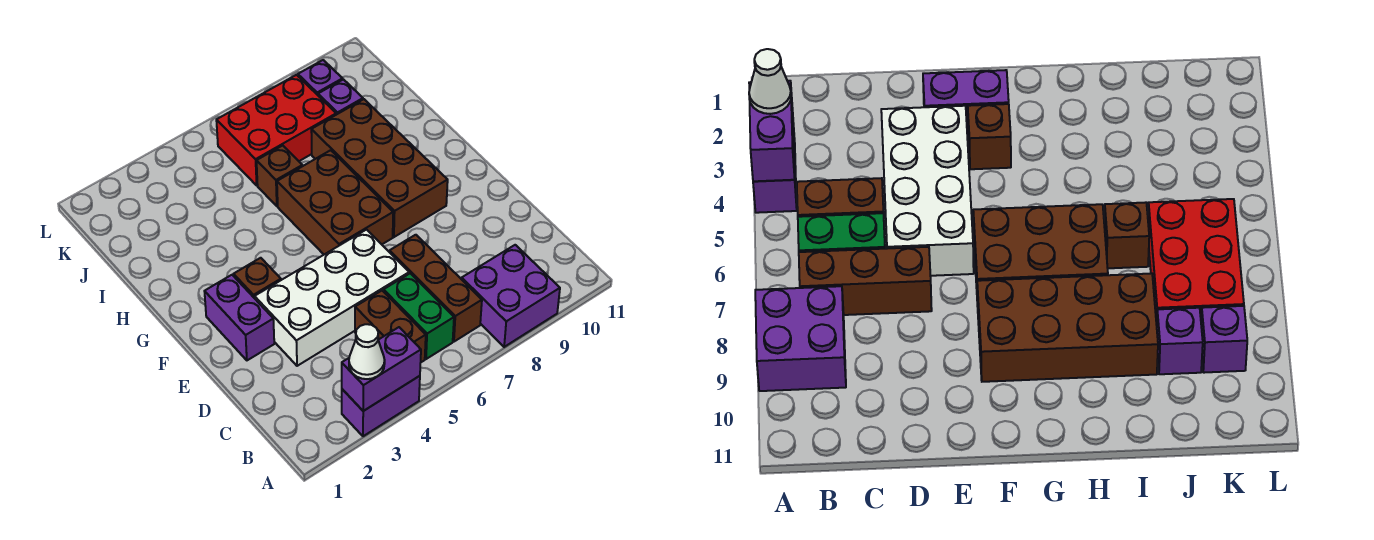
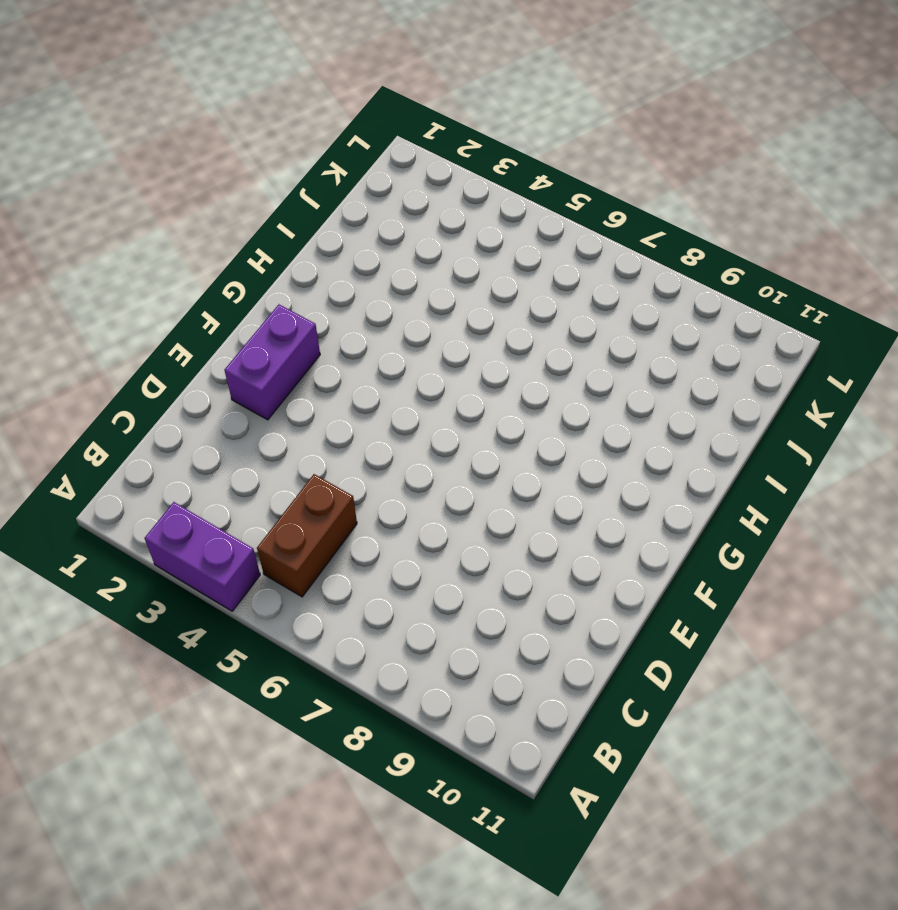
none -> purple 2x2 brick [462,245,560,347]
none -> green 1x2 brick [383,273,454,359]
none -> brown 1x3 brick [390,235,482,342]

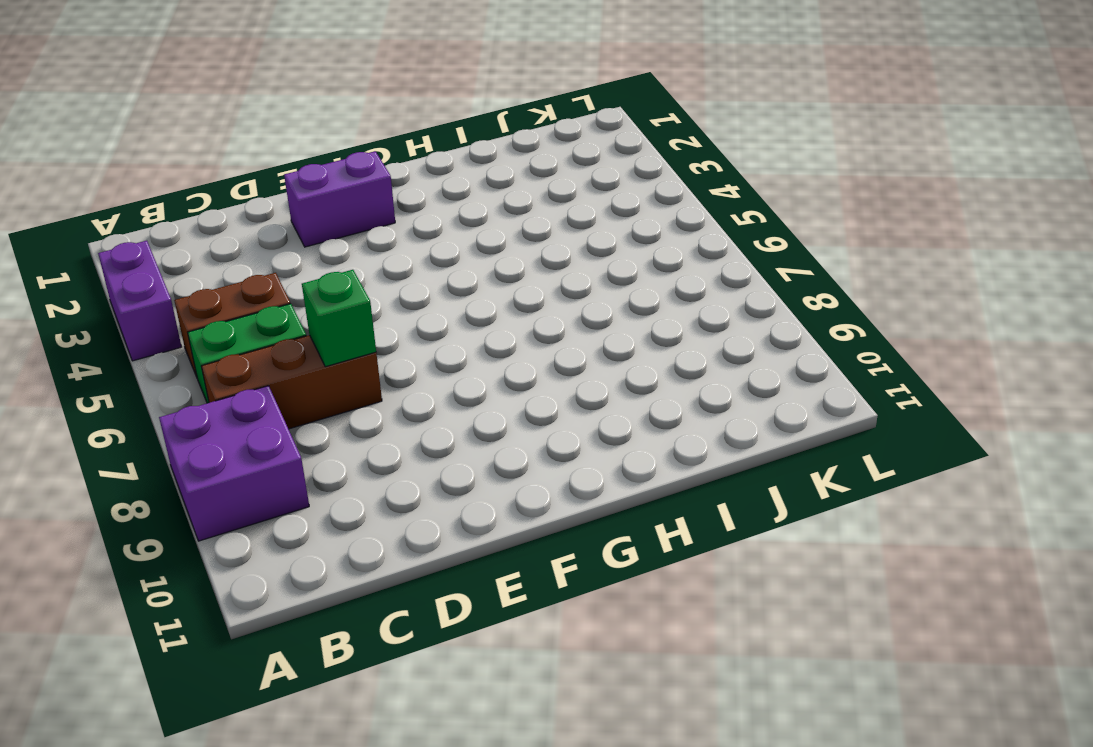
green 1x1 brick [302,270,376,367] -> none
none -> white 2x4 brick [255,230,409,366]
none -> brown 1x1 brick [234,258,281,298]
none -> brown 2x3 brick [277,150,393,254]

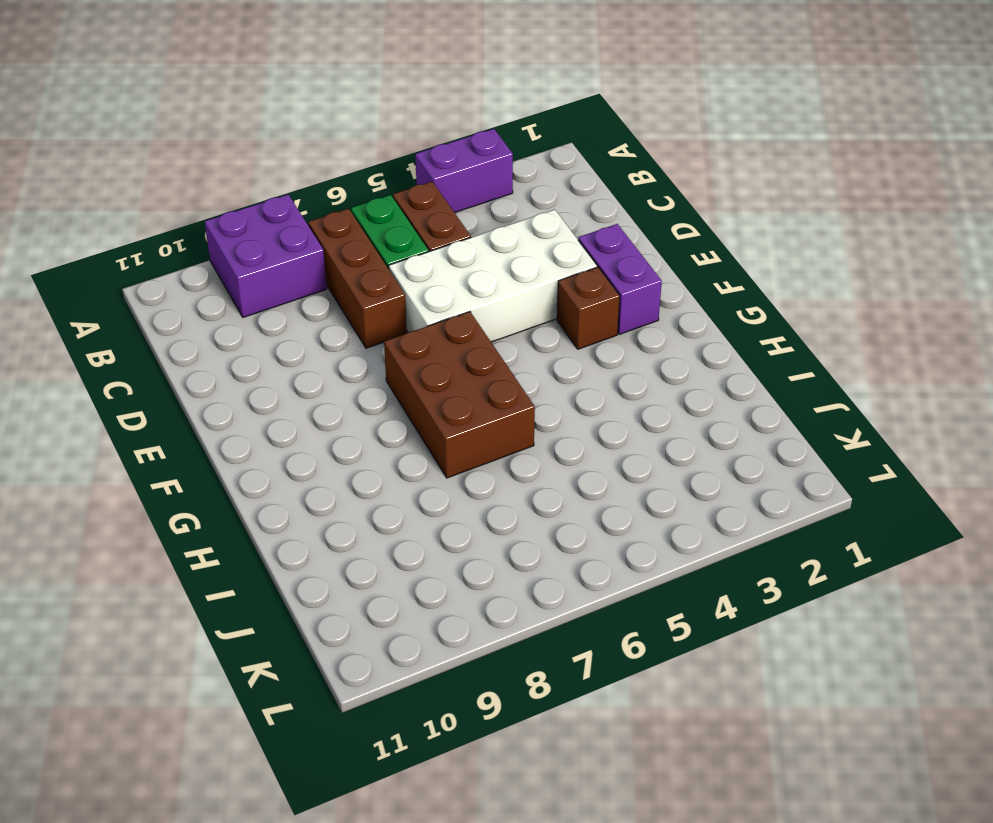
none -> brown 2x4 brick [311,99,448,237]
none -> brown 1x1 brick [257,145,302,206]
none -> red 2x3 brick [216,75,336,185]

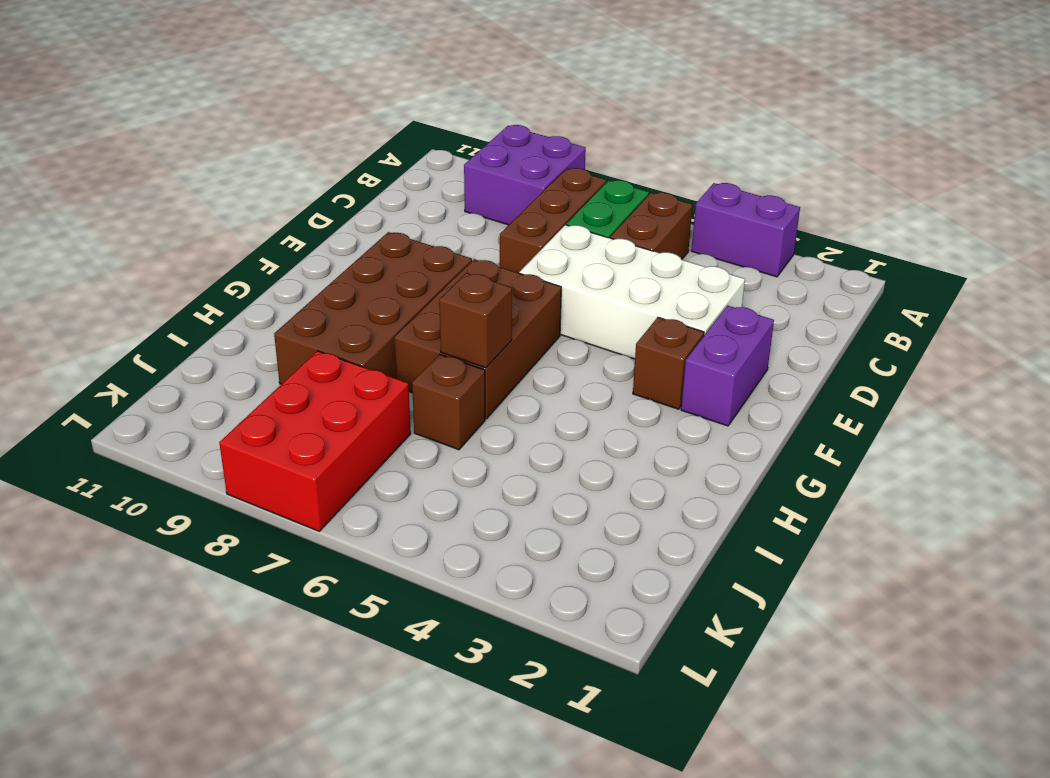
brown 1x1 brick [439,273,512,368] -> none
red 2x3 brick [219,351,411,531] -> red 2x3 brick turned to [216,75,336,185]
none -> purple 1x1 brick [318,79,363,115]
none -> purple 1x1 brick [298,60,343,95]
none -> purple 1x2 brick [342,327,421,411]

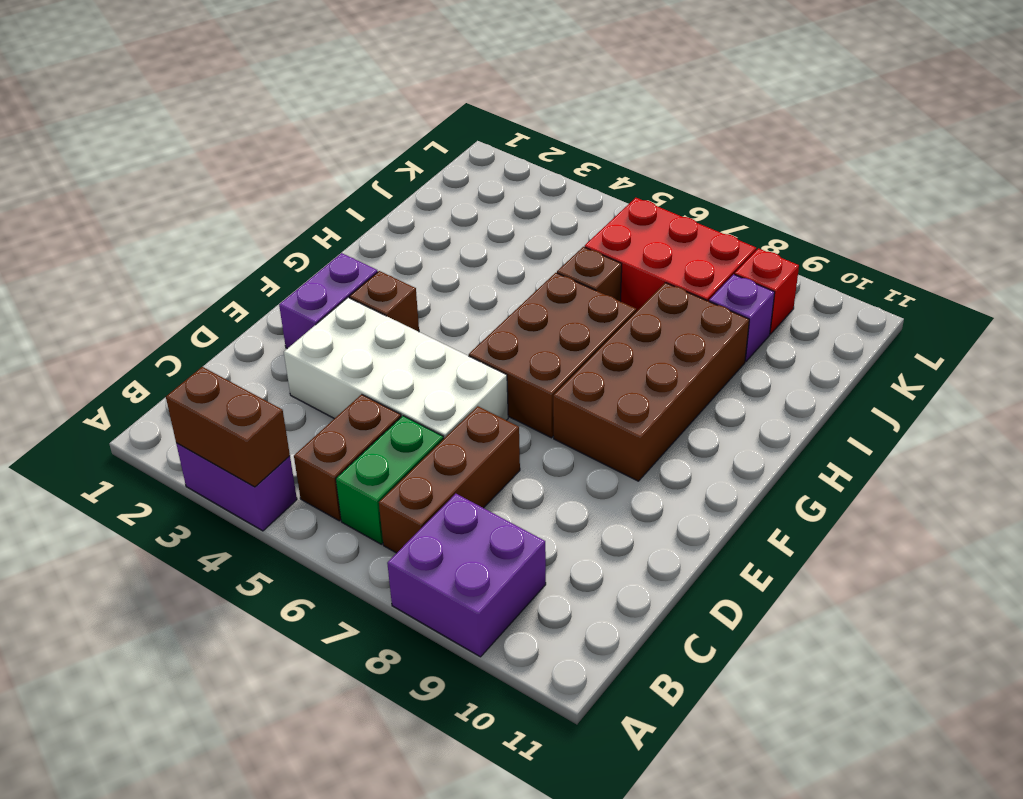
brown 1x2 brick [166,367,290,487] -> purple 1x2 brick [342,327,421,411]
red 1x1 brick [735,248,799,334] -> purple 1x1 brick [298,60,343,95]
none -> white 1x1 cone [349,324,385,379]

